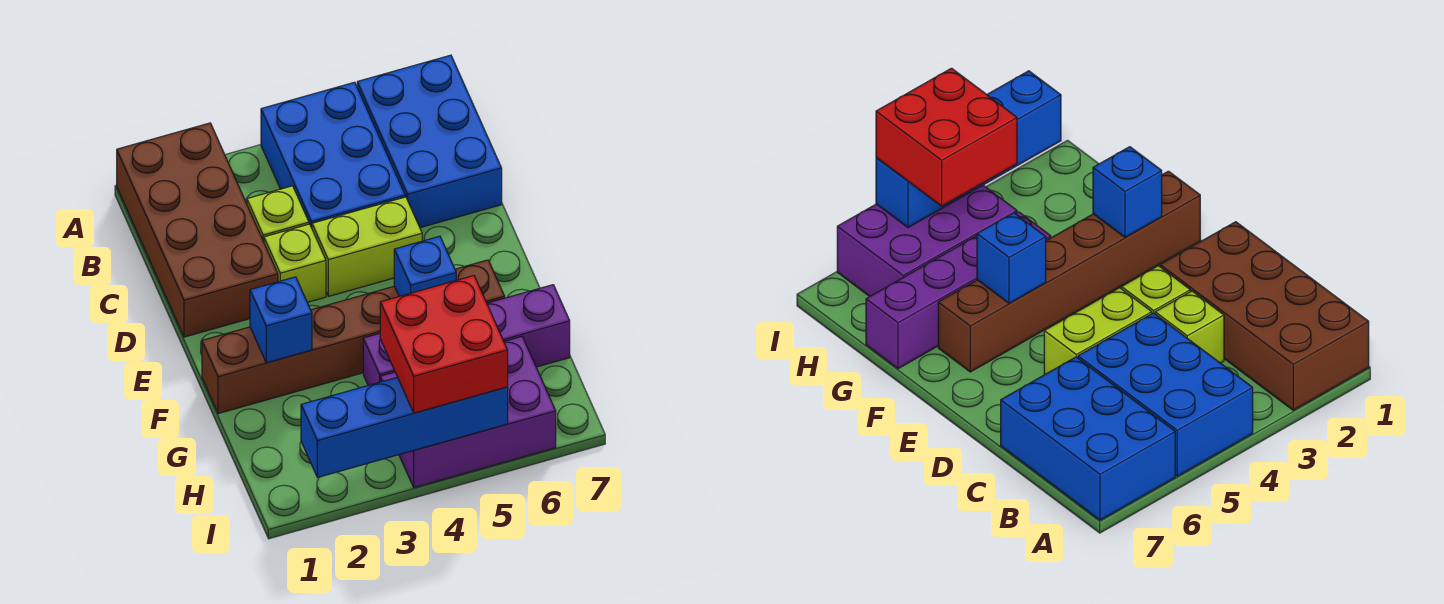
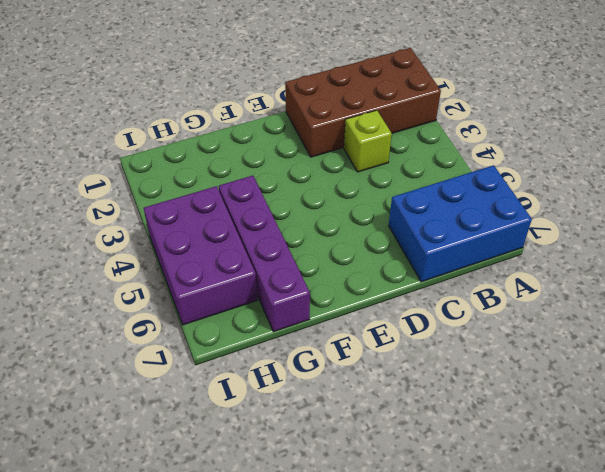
none -> blue 2x3 brick [261,82,405,228]
none -> lime 1x1 brick [264,224,326,302]
none -> lime 1x2 brick [312,197,422,296]

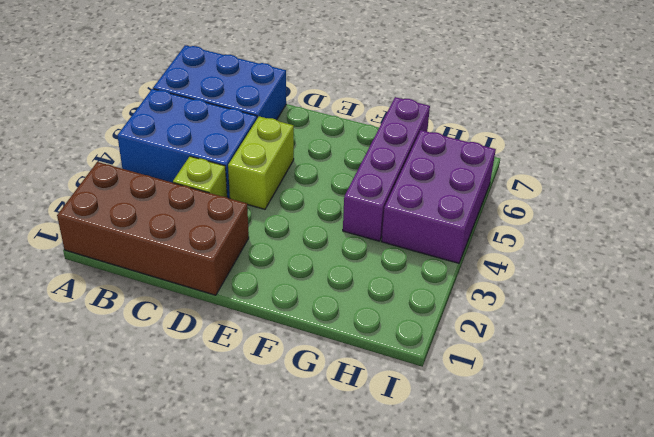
none -> lime 1x1 brick [264,224,326,302]
none -> brown 1x6 brick [202,260,505,414]
none -> blue 1x1 brick [250,277,312,363]

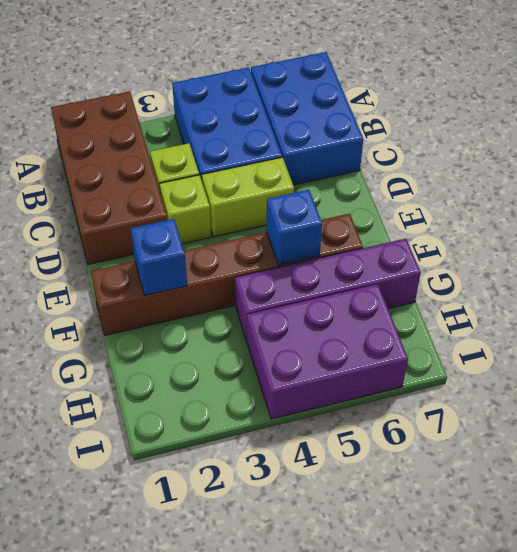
none -> blue 1x4 brick [301,377,508,478]
none -> red 2x2 brick [380,276,508,413]

